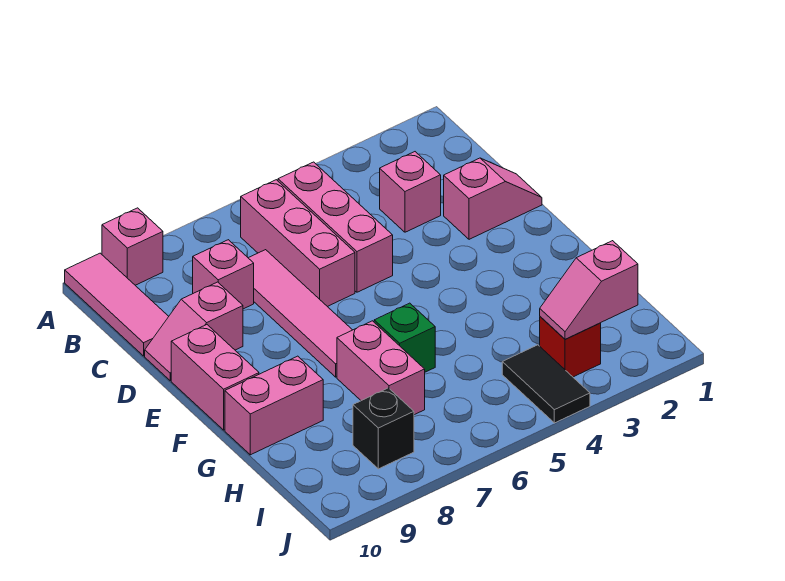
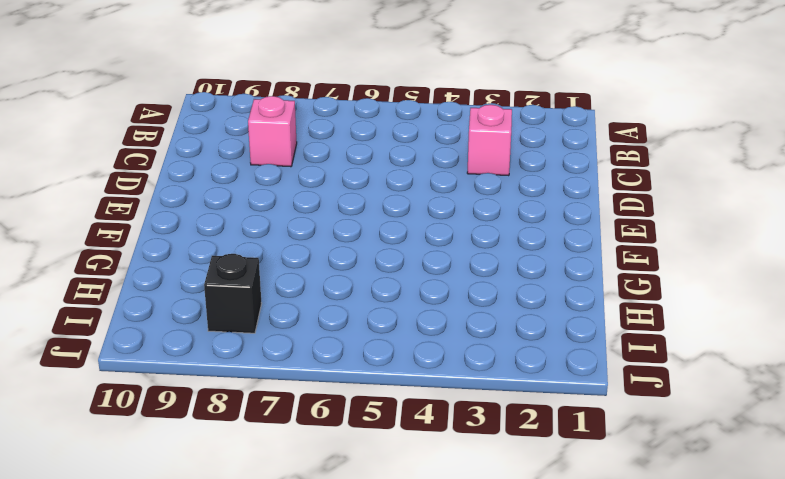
none -> pink 1x1 brick [102,208,163,285]
none -> pink 1x3 tile [65,253,169,356]
none -> pink 1x3 brick [278,162,393,292]

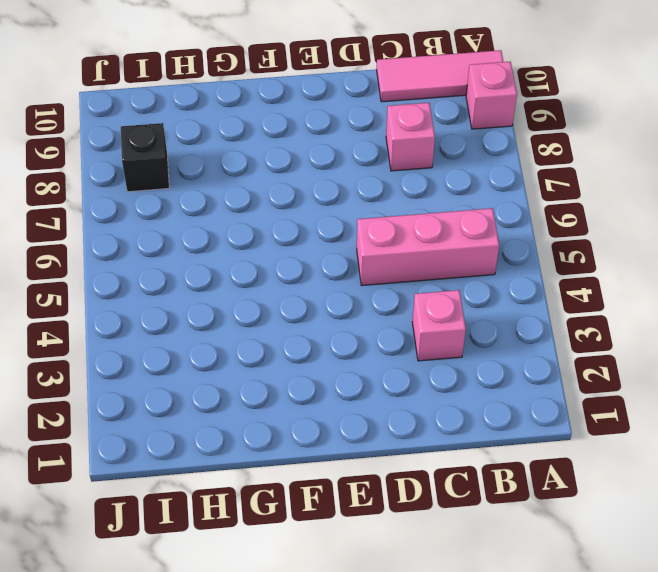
none -> pink 1x3 brick [241,180,355,307]
none -> pink 1x4 tile [249,250,352,377]
none -> pink 1x2 slope [444,158,542,239]

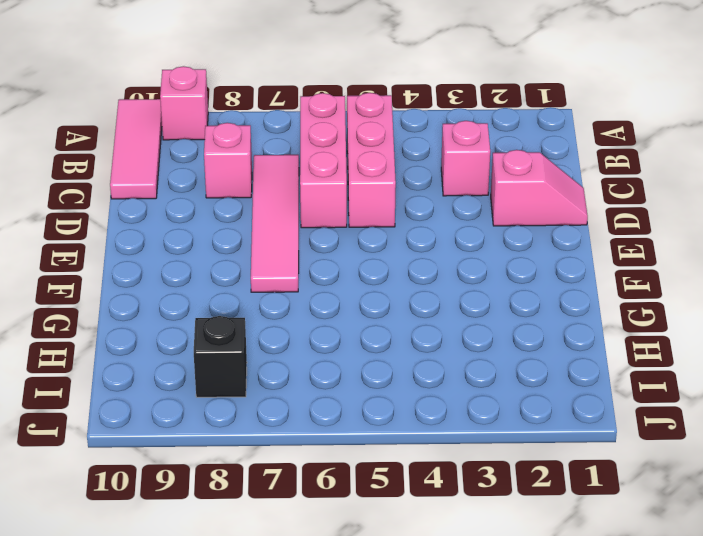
none -> pink 1x2 slope [145,282,243,381]
none -> pink 1x2 brick [171,325,259,430]
none -> green 1x1 brick [374,303,435,372]

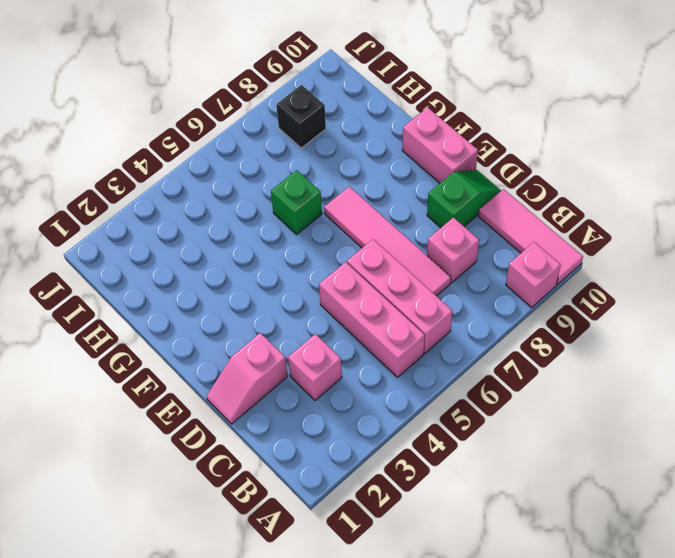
green 1x2 slope [427,170,501,228] -> pink 1x2 slope [145,282,243,381]
none -> pink 1x2 brick [337,321,425,415]
none -> pink 1x2 brick [225,356,323,455]
none -> red 1x1 brick [540,317,601,377]

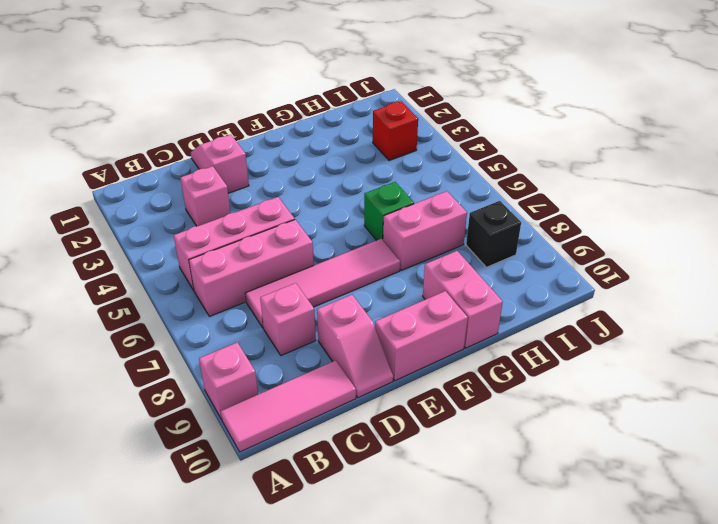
none -> black 1x2 tile [502,345,590,423]
none -> pink 1x2 slope [540,241,638,339]

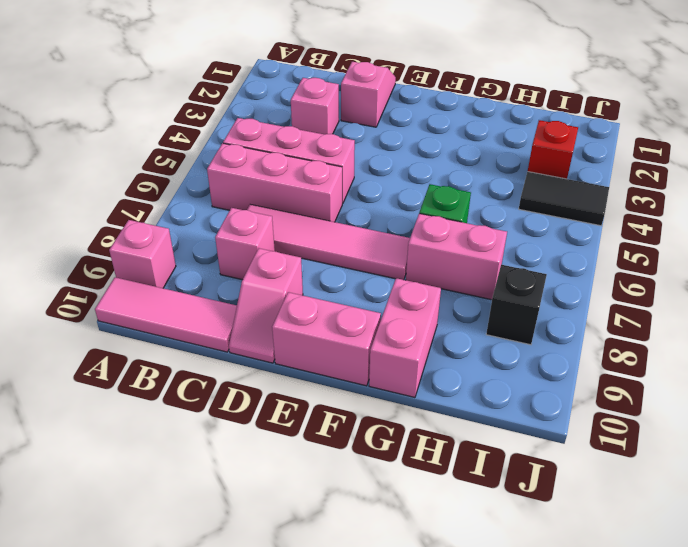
none -> pink 1x2 slope [540,241,638,339]

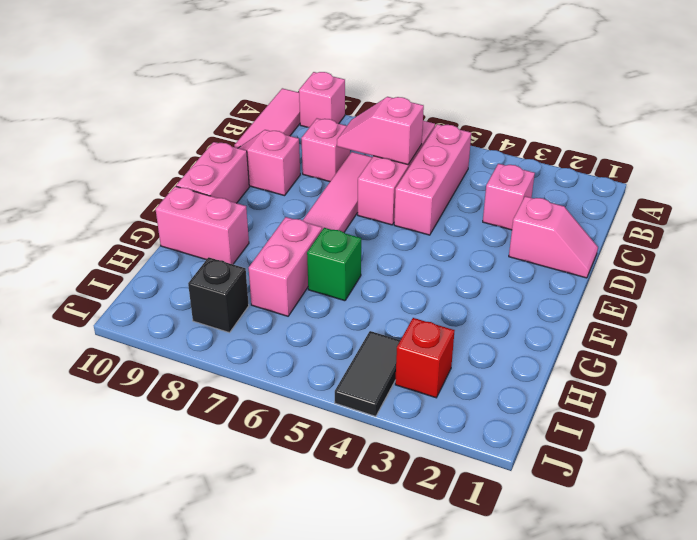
pink 1x2 slope [337,97,424,165] -> pink 1x2 slope moved to [540,241,638,339]

